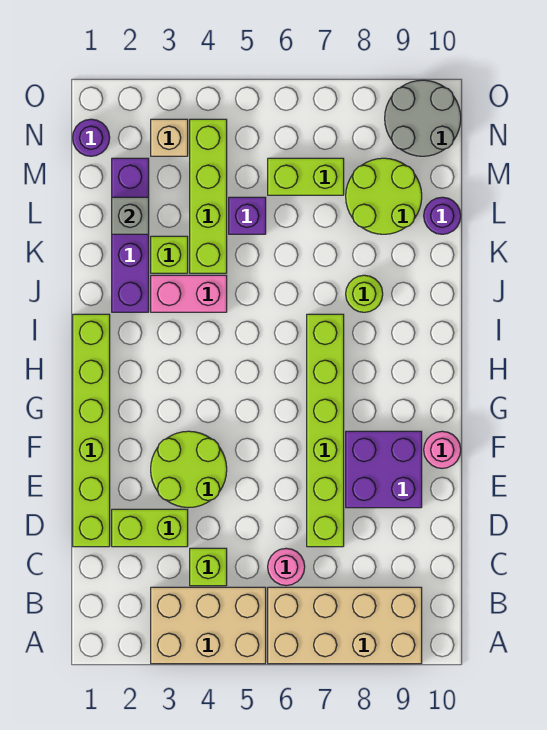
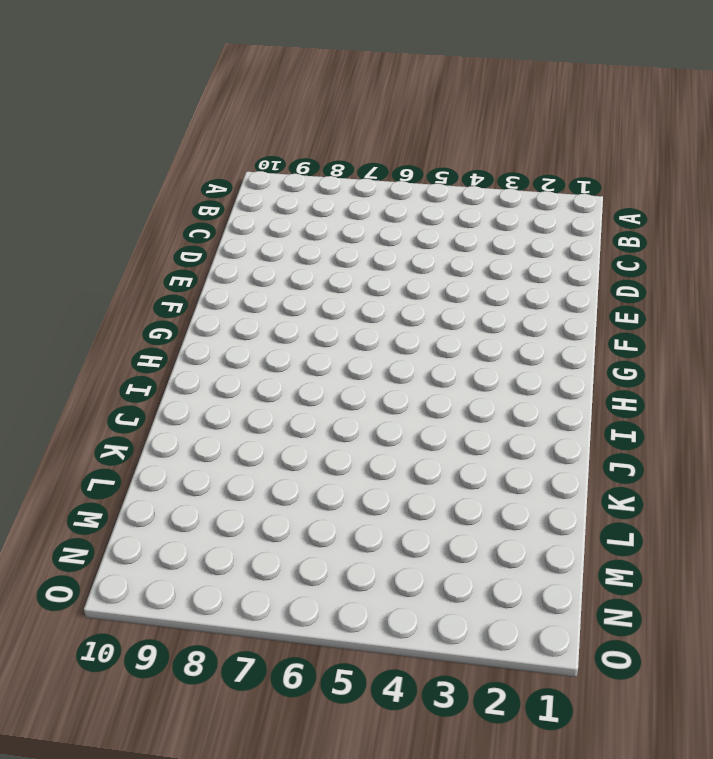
none -> tan 2x3 brick [151,587,266,664]
none -> tan 2x4 brick [268,587,422,664]
none -> lime 1x1 brick [190,548,227,586]

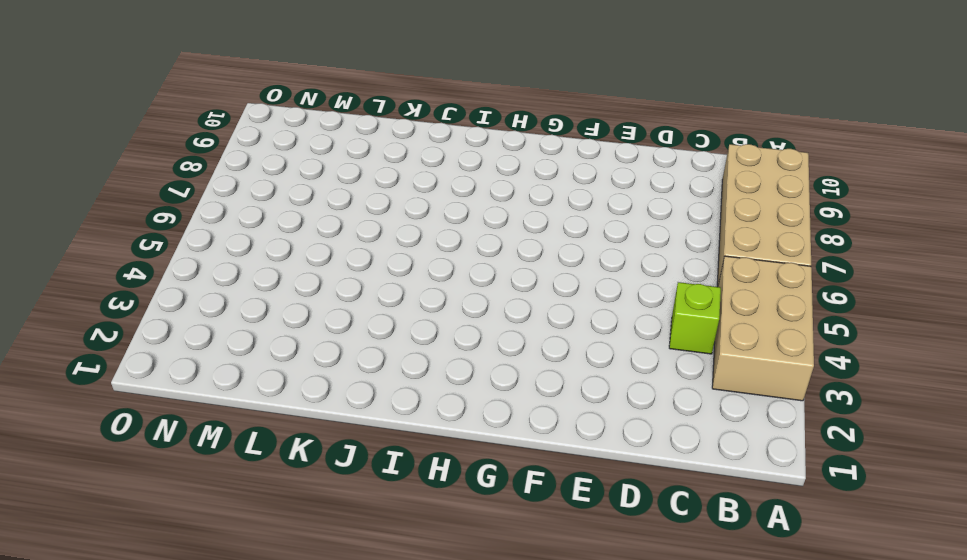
none -> pink 1x1 round brick [268,548,305,586]
none -> lime 1x6 brick [73,314,110,547]
none -> lime 1x2 brick [112,509,188,547]

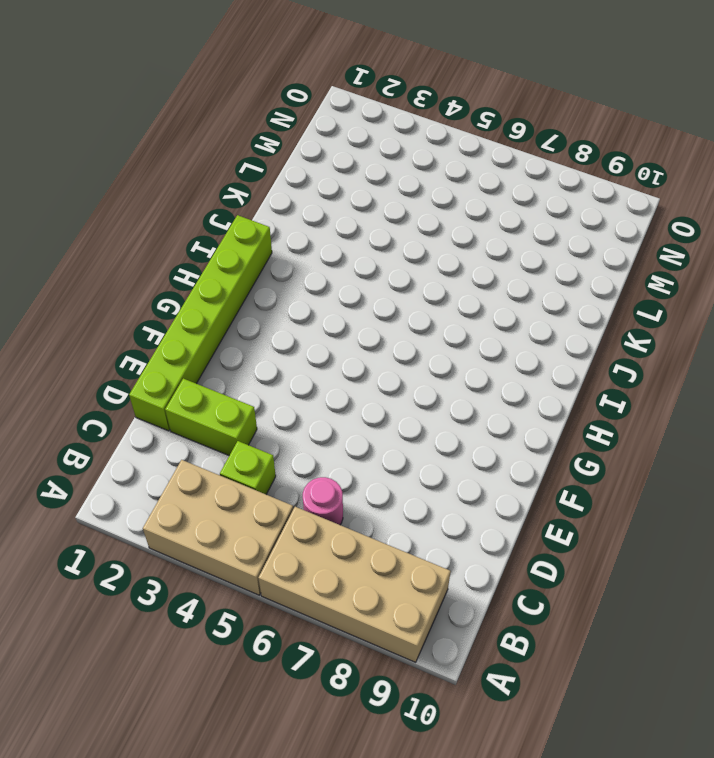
none -> lime 1x6 brick [307,314,344,547]
none -> lime 2x2 round brick [151,431,227,508]
none -> purple 2x2 brick [346,431,422,508]

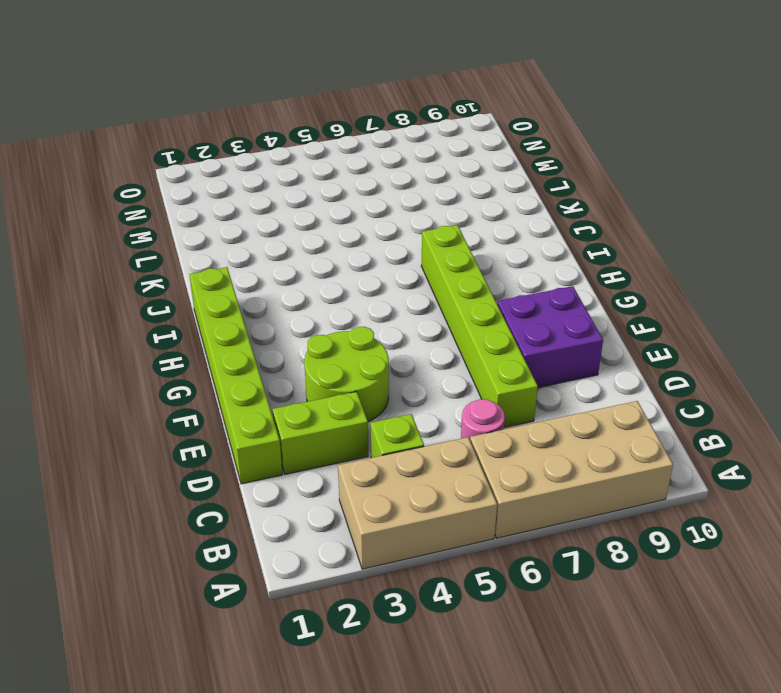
none -> pink 1x1 round brick [424,431,461,468]
none -> purple 1x4 brick [112,158,149,312]
none -> pink 1x2 brick [151,275,227,312]

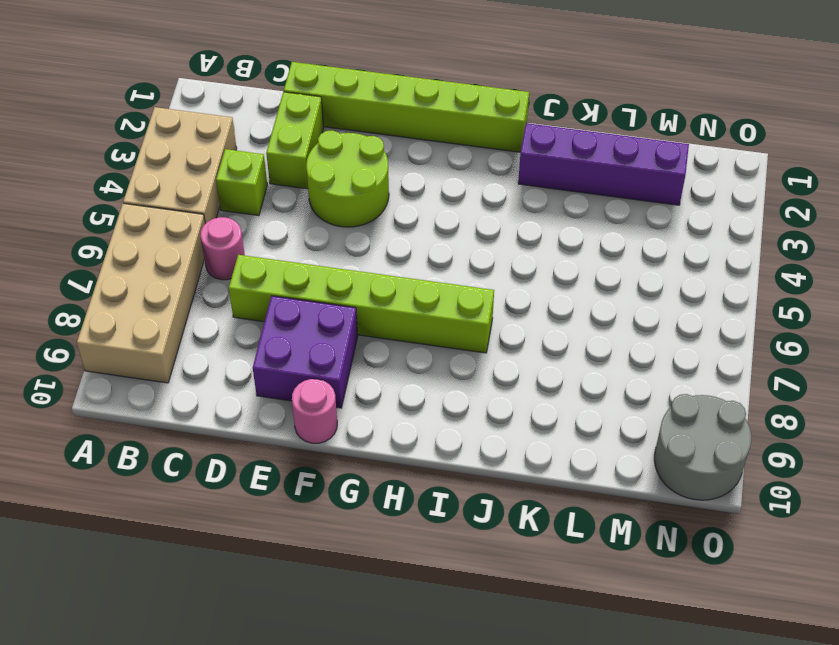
none -> pink 1x2 brick [151,275,227,312]
none -> lime 1x1 round brick [346,275,383,312]
none -> lime 1x1 brick [151,236,188,273]

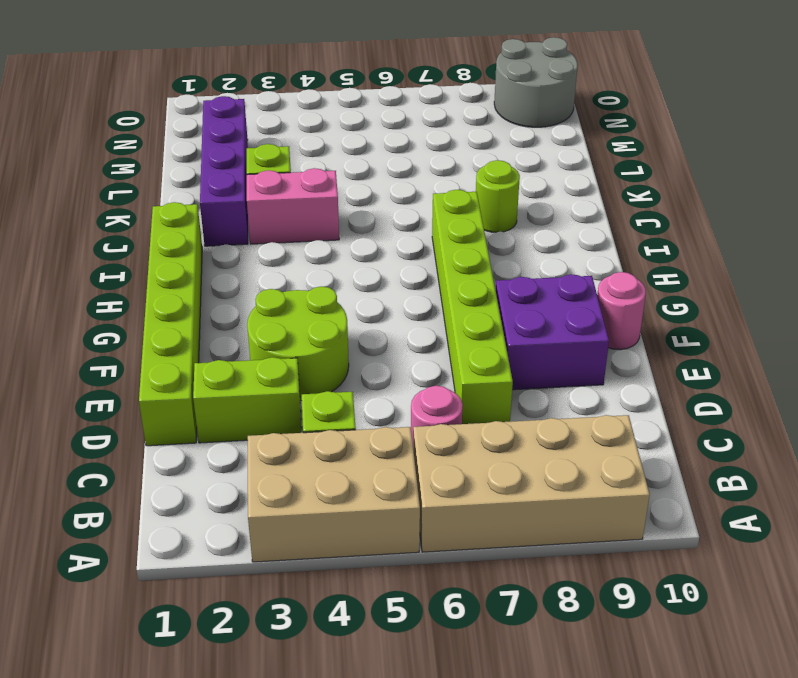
none -> lime 1x4 brick [190,119,227,273]
none -> purple 1x1 brick [229,197,266,234]
none -> lime 2x2 round brick [346,158,422,234]

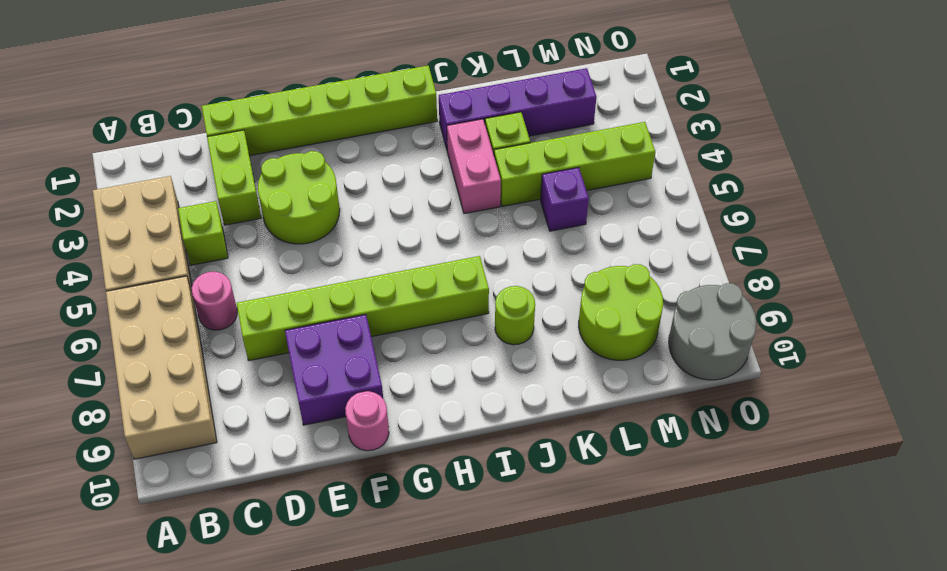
none -> purple 1x1 round brick [424,197,461,234]
none -> lime 1x2 brick [268,158,344,195]
none -> purple 1x1 round brick [73,119,110,156]

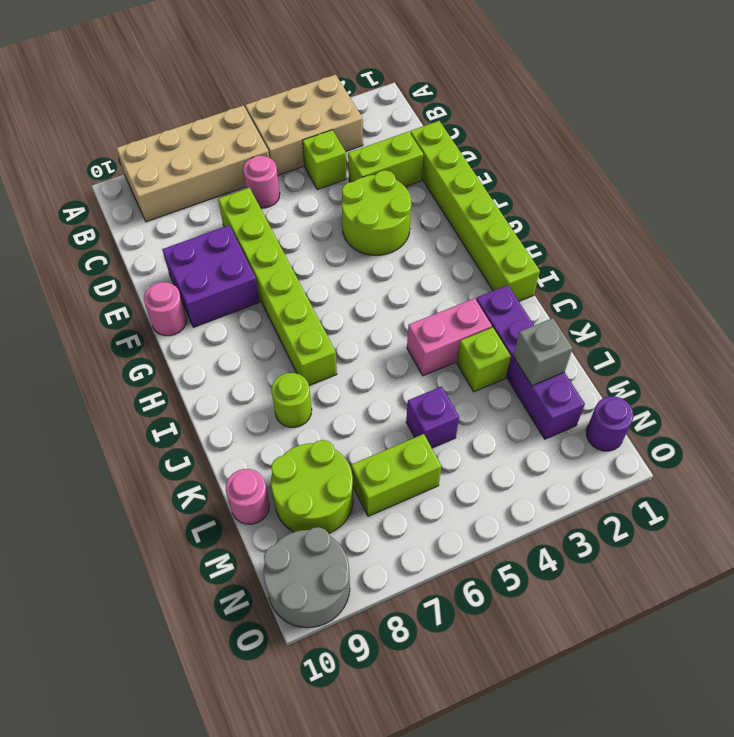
pink 1x1 round brick [226,469,270,524] -> purple 1x1 round brick [424,197,461,234]
none -> lime 1x4 brick [190,119,227,273]
none -> tan 1x1 brick [151,119,188,156]

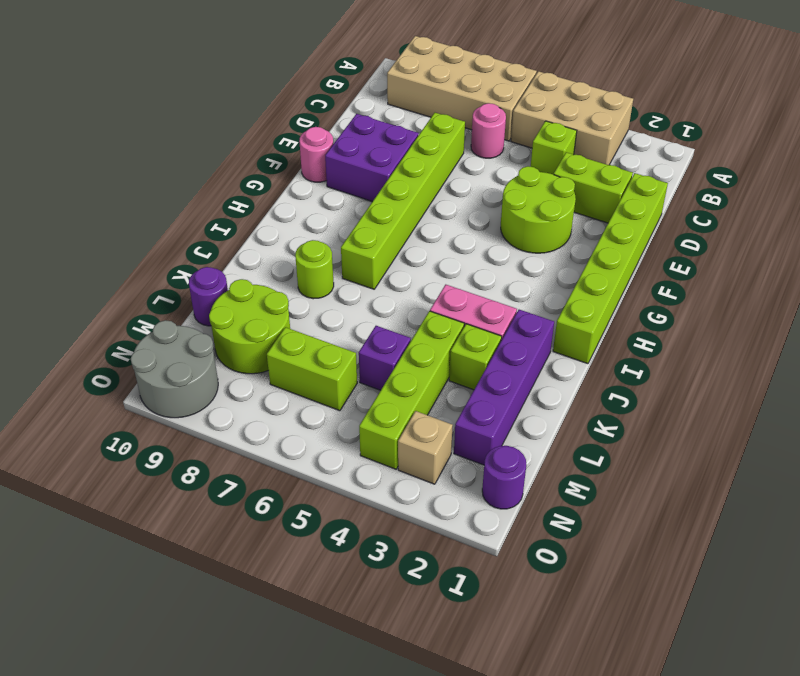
none -> grey 1x1 brick [112,197,149,234]

